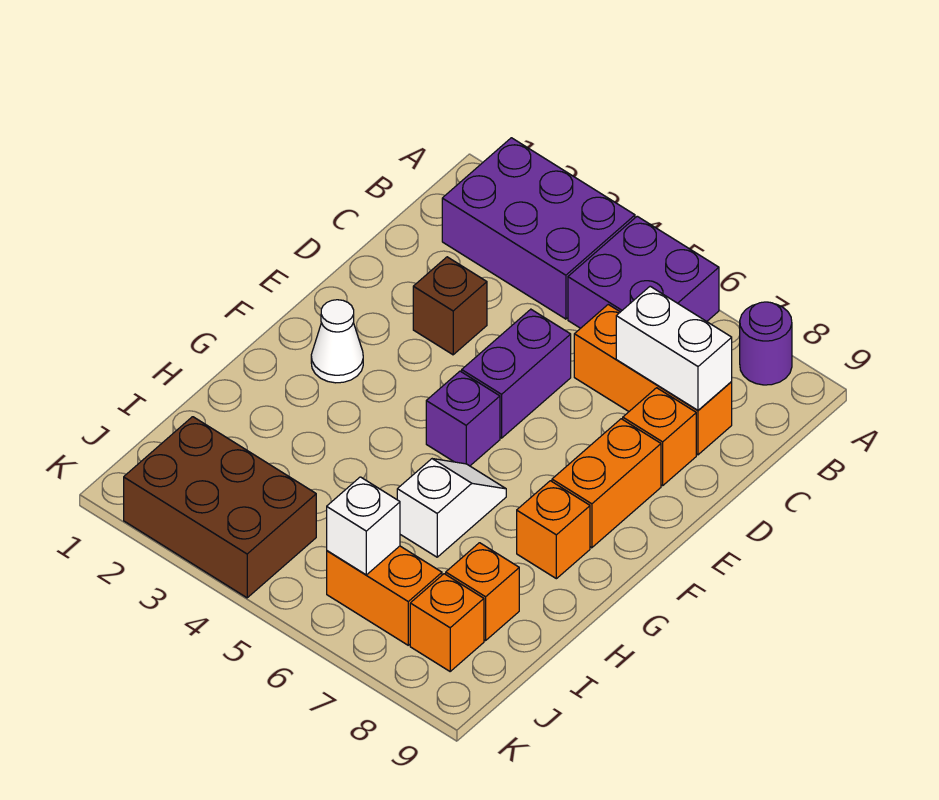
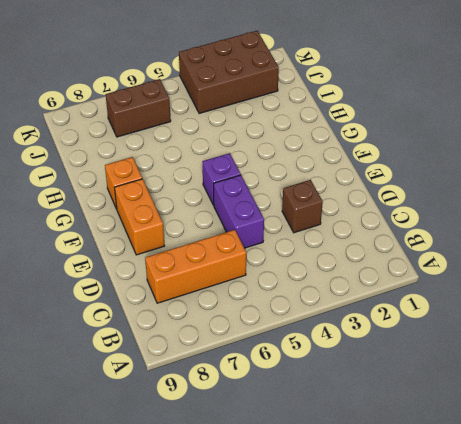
brown 1x2 brick [106,79,171,137] -> orange 1x2 brick [327,546,442,645]
none -> purple 2x3 brick [442,138,635,319]
none -> purple 2x2 brick [568,216,719,328]
none -> purple 1x1 round brick [740,302,792,385]

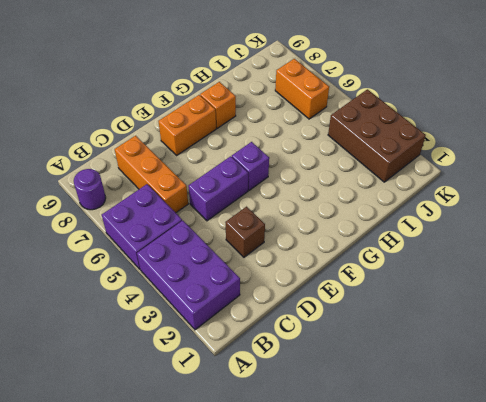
none -> orange 1x1 brick [623,388,696,486]
none -> white 1x1 cone [311,300,363,383]
none -> white 1x2 slope [397,459,506,557]

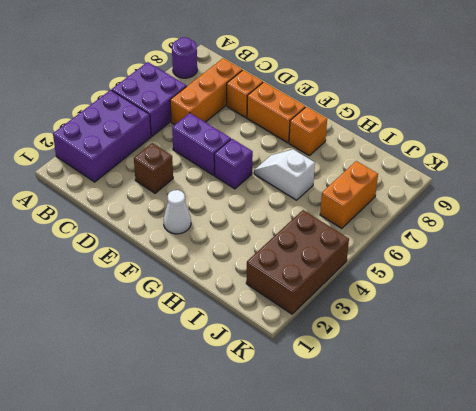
none -> orange 1x1 brick [446,543,519,641]
none -> orange 1x1 brick [410,574,484,671]
none -> white 1x2 brick [616,286,732,410]

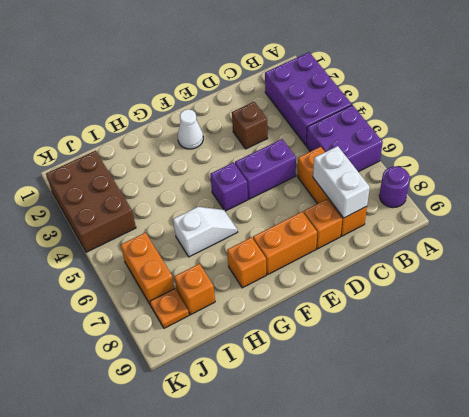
orange 1x1 plate [150,289,189,328] -> orange 1x1 brick [410,574,484,671]
none -> white 1x1 brick [327,477,400,575]

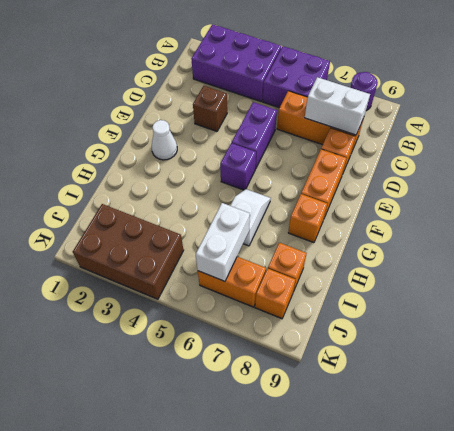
white 1x2 brick [196,203,250,281] -> white 1x1 brick [327,477,400,575]

